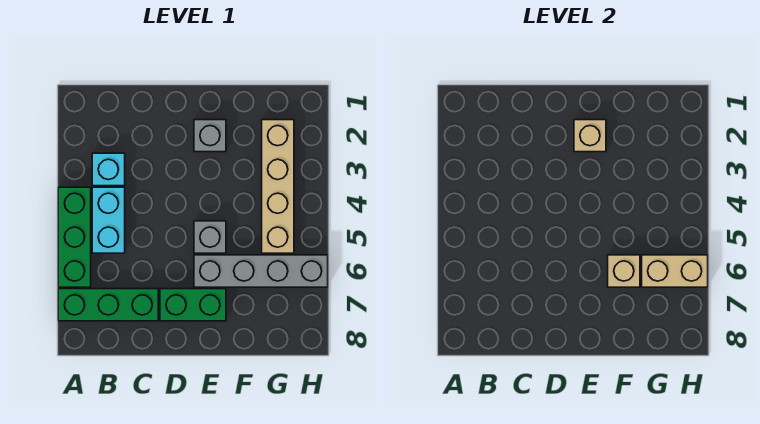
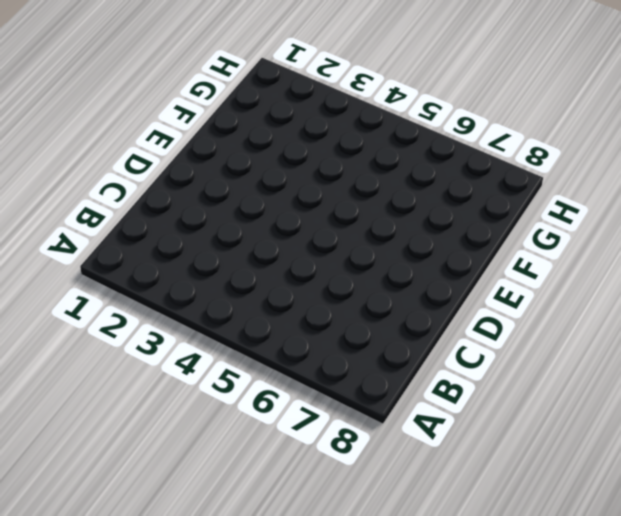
none -> green 1x3 brick [58,187,91,287]
none -> green 1x3 brick [58,289,158,321]
none -> cyan 1x1 brick [92,153,125,186]

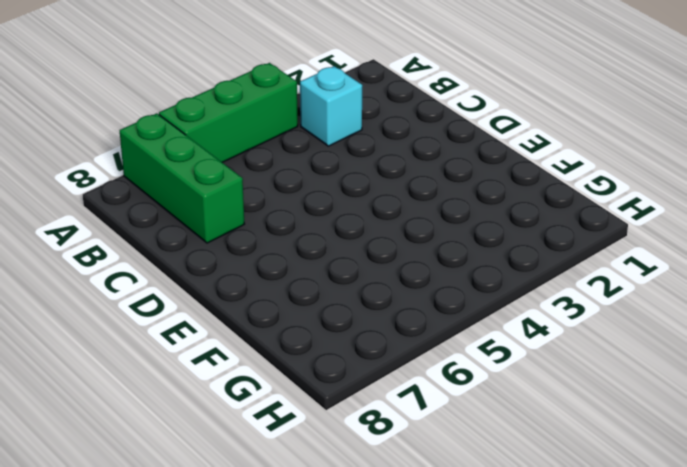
none -> cyan 1x2 brick [92,187,125,253]
none -> green 1x2 brick [160,289,226,321]
none -> grey 1x1 brick [194,120,226,152]

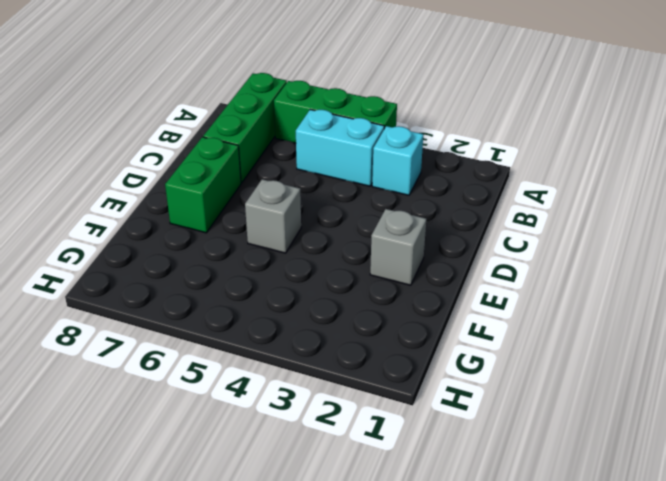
none -> grey 1x4 brick [194,255,328,287]
none -> tan 1x4 brick [262,120,294,253]
none -> tan 1x1 brick [574,120,606,152]

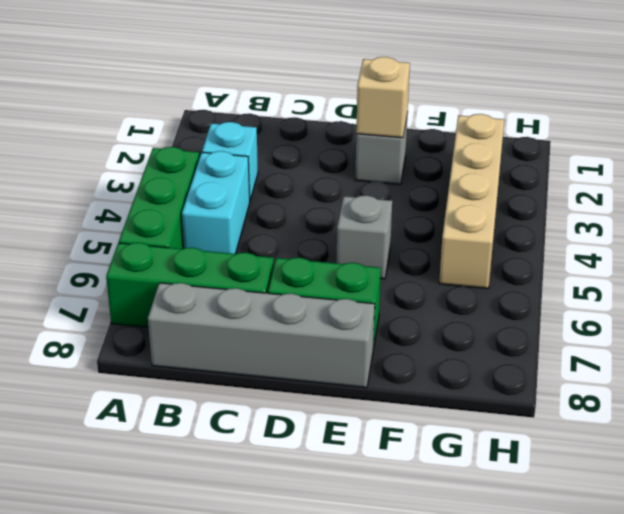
grey 1x4 brick [148,283,375,388] -> grey 1x4 brick moved to [194,255,328,287]
none -> tan 1x1 brick [608,255,640,287]
none -> tan 1x2 brick [642,255,708,287]

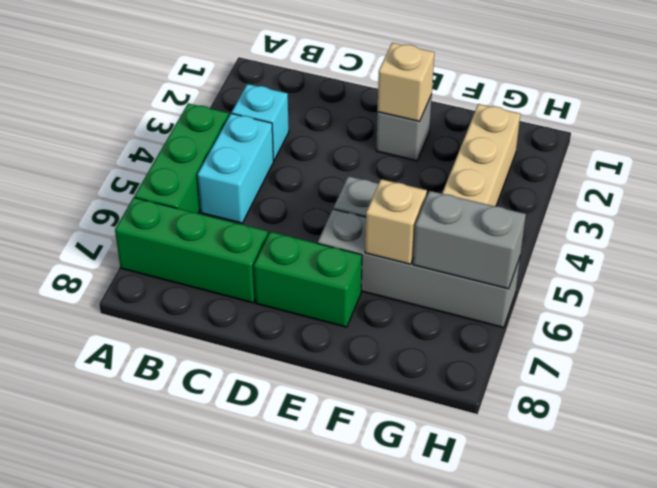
grey 1x2 brick [413,191,526,289] -> tan 1x2 brick [642,255,708,287]

